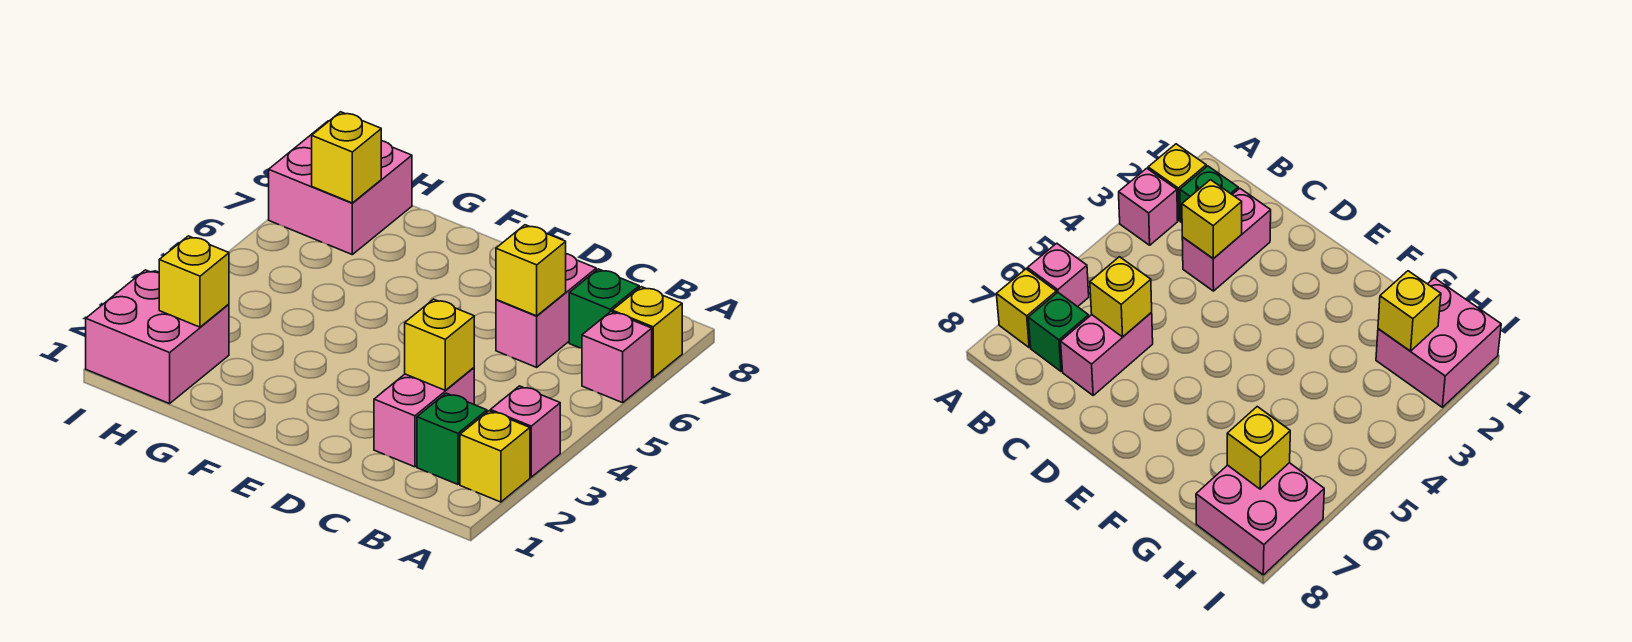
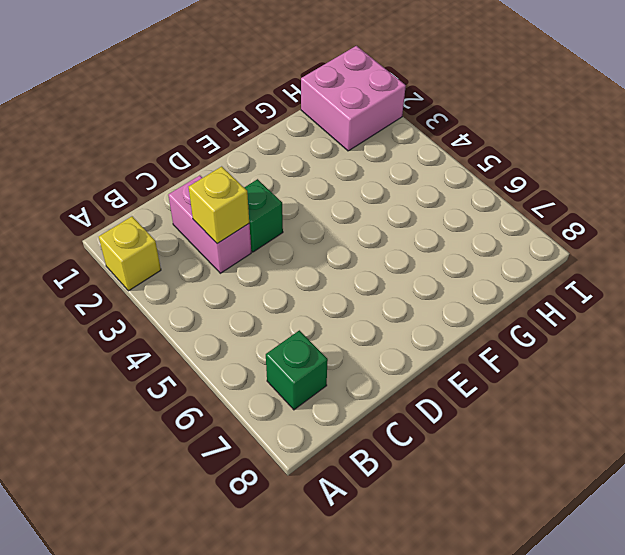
green 1x1 brick [244,179,283,252] -> green 1x1 brick moved to [417,393,487,484]
none -> pink 1x1 brick [490,386,560,477]
none -> pink 1x1 brick [582,312,652,403]
none -> yellow 1x1 brick [612,287,682,378]

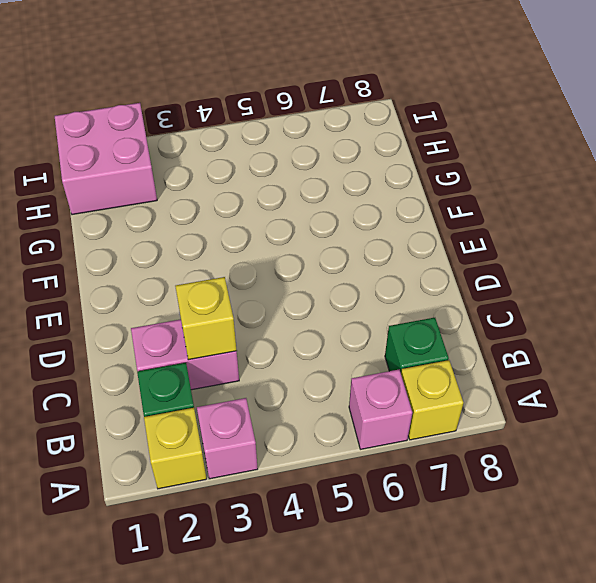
none -> pink 1x2 brick [496,254,596,367]
none -> pink 2x2 brick [269,121,412,254]
none -> yellow 1x1 brick [496,225,566,316]

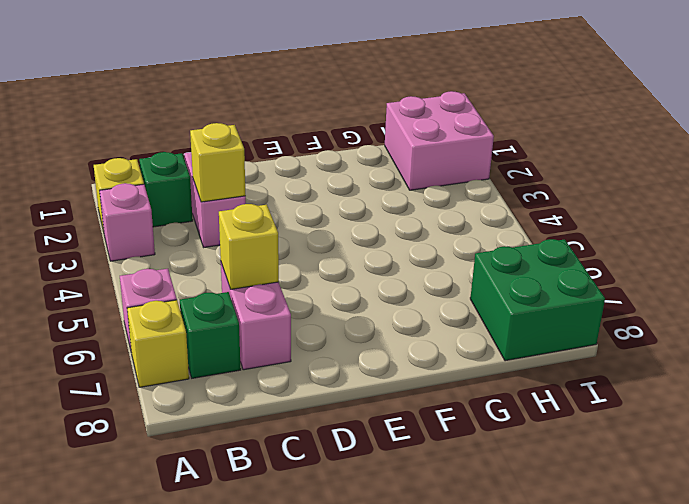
green 2x2 brick [470,239,605,361] -> pink 2x2 brick [269,121,412,254]
none -> yellow 1x1 brick [159,236,229,327]
none -> yellow 1x1 brick [312,112,381,203]

